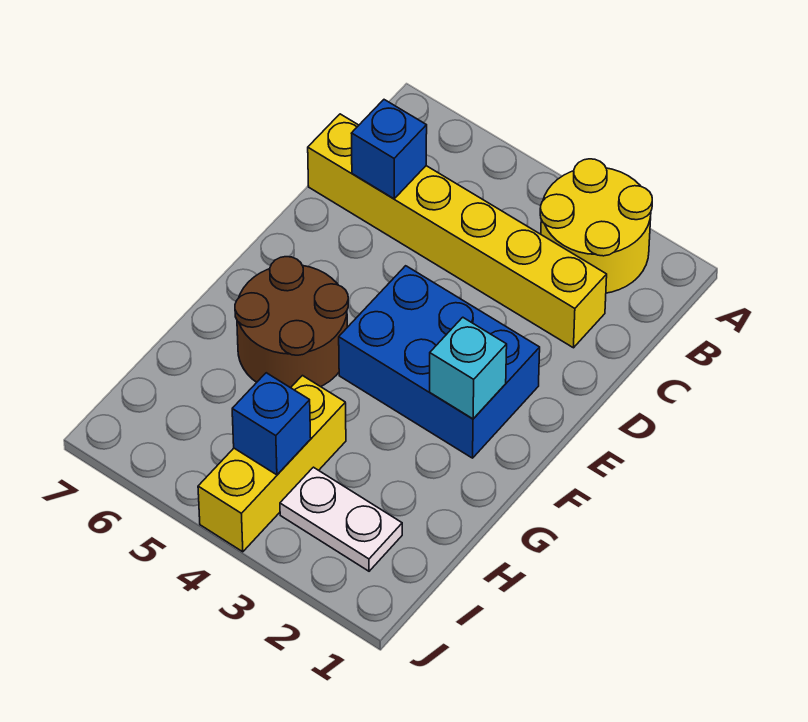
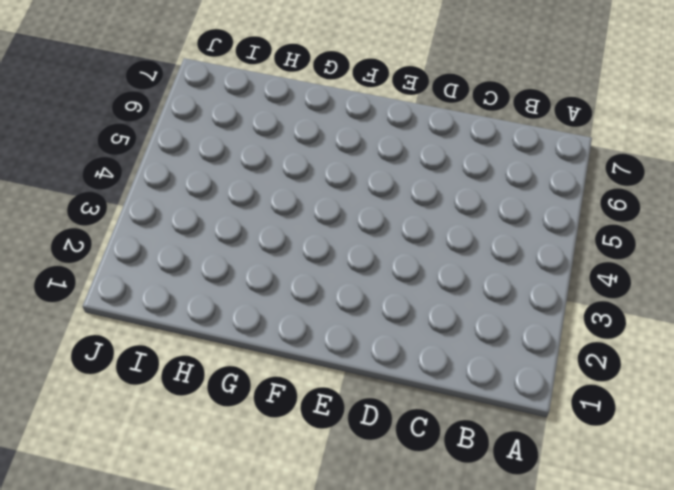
none -> yellow 2x2 round brick [540,159,652,293]
none -> yellow 1x6 brick [308,114,607,348]

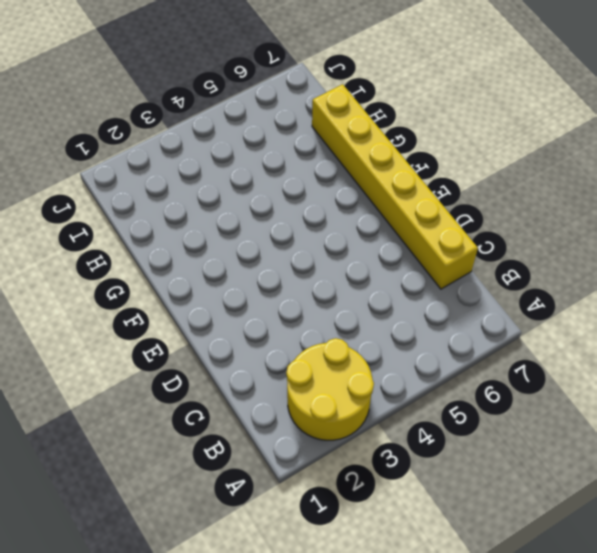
yellow 1x6 brick [312,84,478,289] -> yellow 1x6 brick turned to [308,114,607,348]
none -> blue 2x3 brick [339,266,540,458]
none -> brown 2x2 round brick [235,257,348,388]

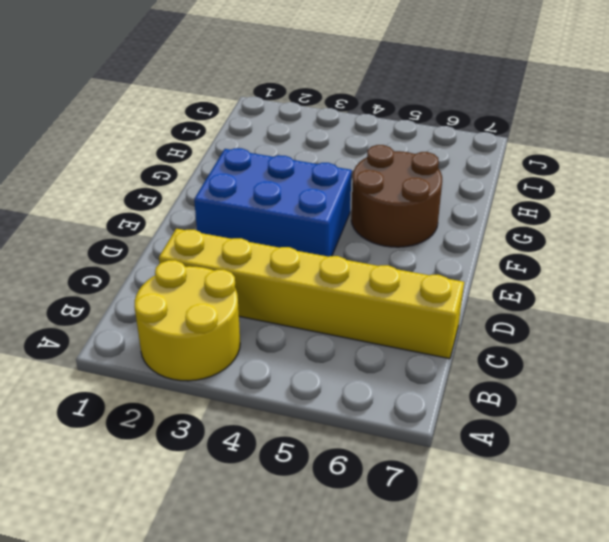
none -> yellow 1x3 brick [198,376,346,552]
none -> white 1x2 plate [280,467,402,571]

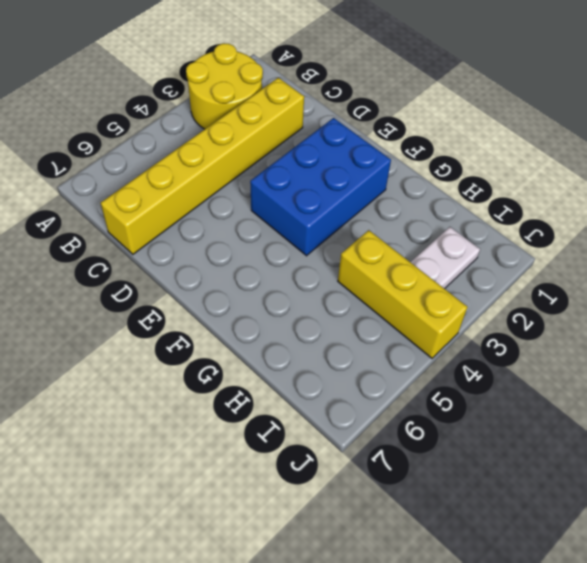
none -> brown 2x2 round brick [235,257,348,388]
none -> blue 1x1 brick [351,100,427,199]

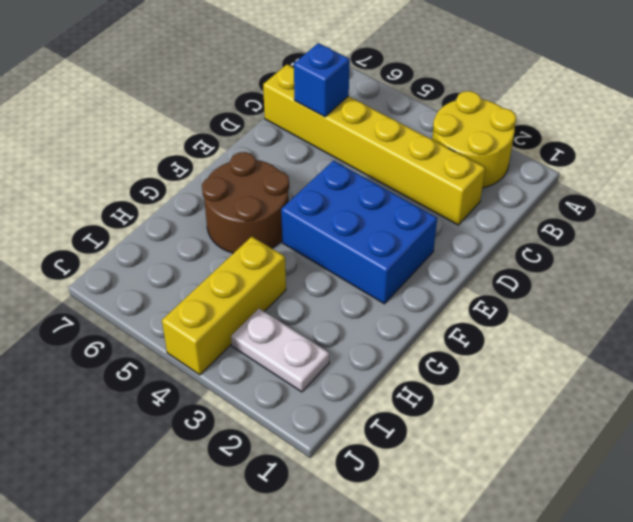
none -> cyan 1x1 brick [430,317,507,419]
none -> blue 1x1 brick [232,373,311,475]

